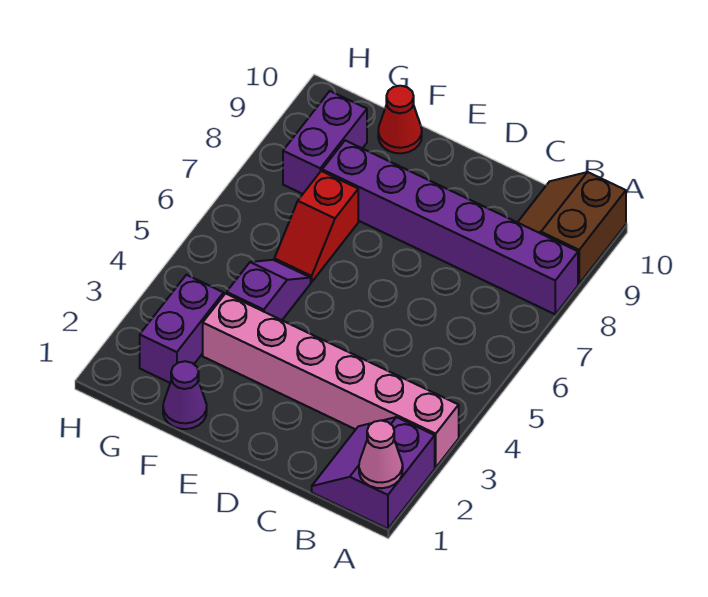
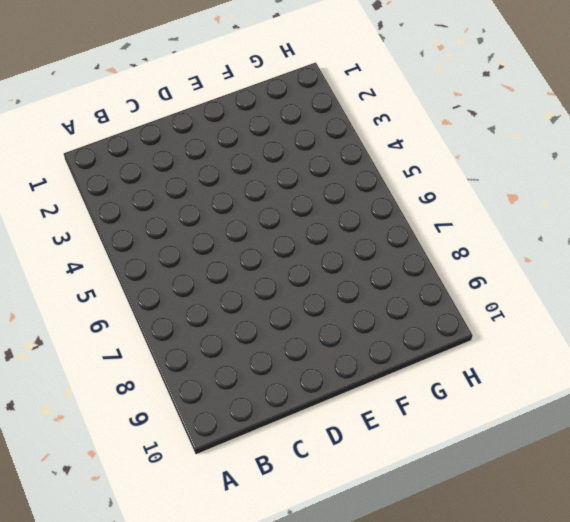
none -> purple 2x2 slope [312,417,435,529]
none -> pink 1x6 brick [203,294,459,467]

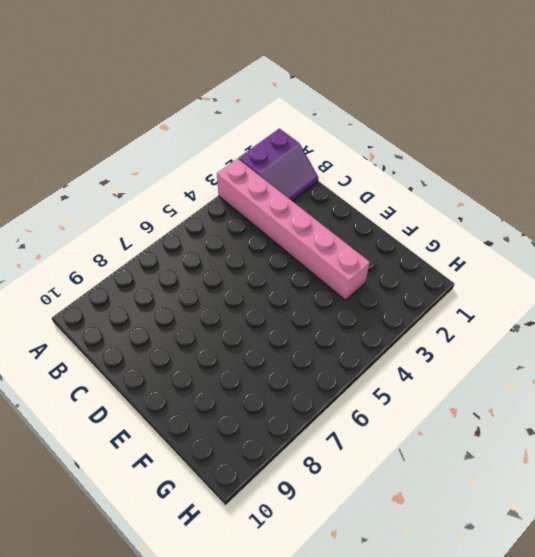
none -> purple 1x6 brick [322,140,578,314]
none -> brown 2x2 slope [518,172,626,284]

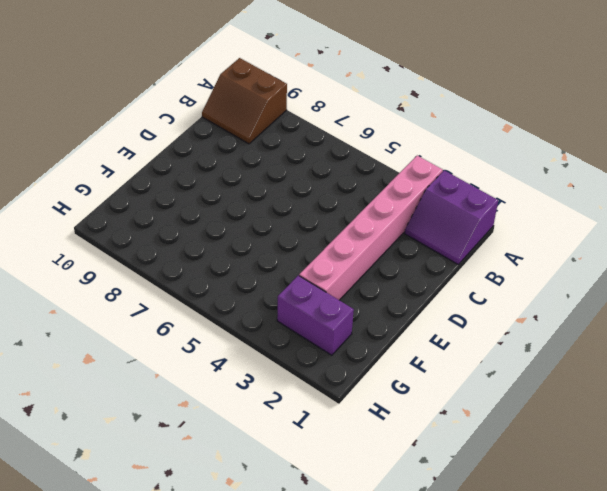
none -> purple 1x6 brick [322,140,578,314]
none -> purple 1x1 cone [163,361,207,429]

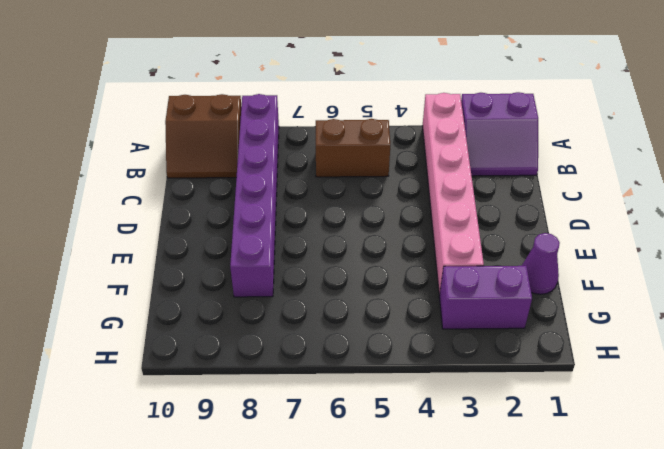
brown 1x2 brick [316,119,390,177] -> none
none -> purple 1x2 slope [227,260,311,320]
none -> red 1x2 slope [274,171,358,282]

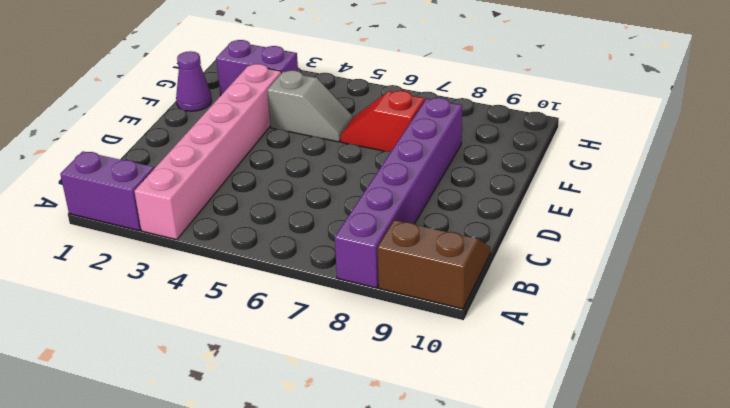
grey 1x2 slope [267,70,353,142] -> purple 1x2 slope [227,260,311,320]
none -> red 1x1 cone [378,86,422,153]
none -> purple 1x2 brick [283,91,367,194]

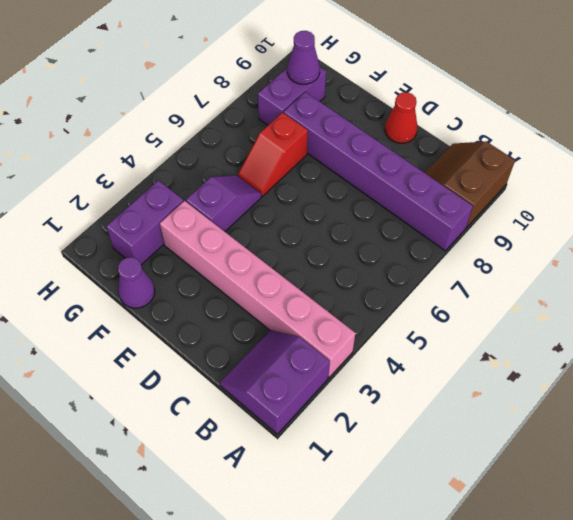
red 1x1 cone [385,92,418,143] -> red 1x1 cone moved to [378,86,422,153]
purple 1x1 cone [287,31,320,84] -> none
none -> pink 1x1 cone [359,421,403,488]

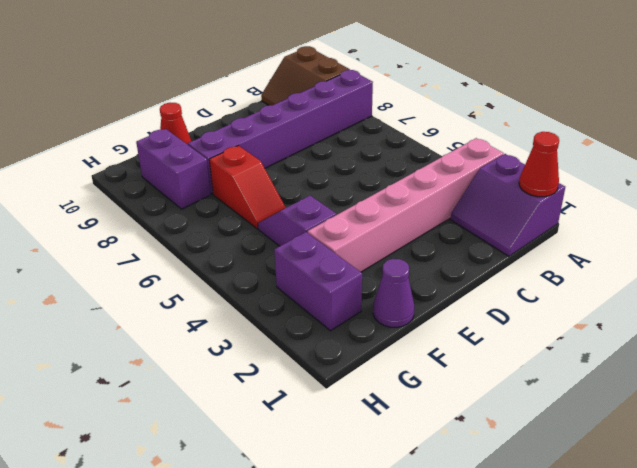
red 1x1 cone [519,132,559,197] -> pink 1x1 cone [359,421,403,488]

